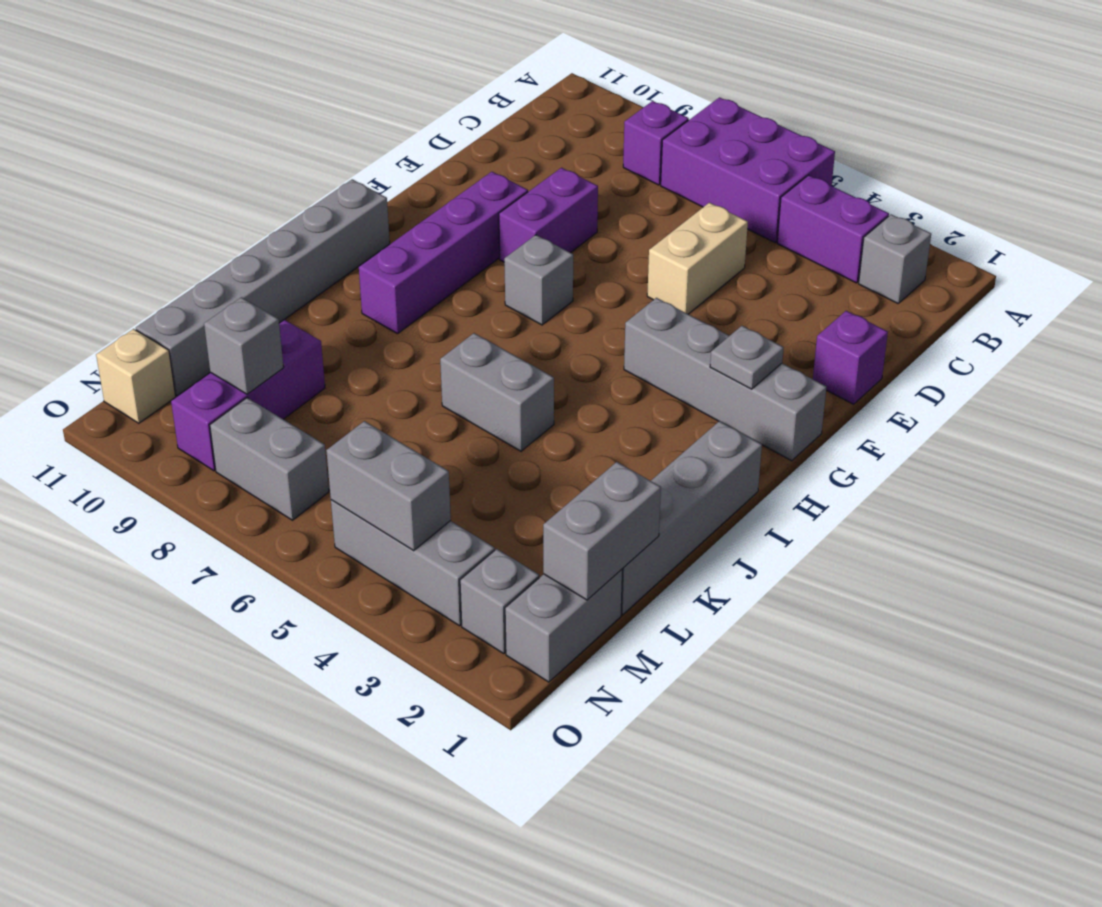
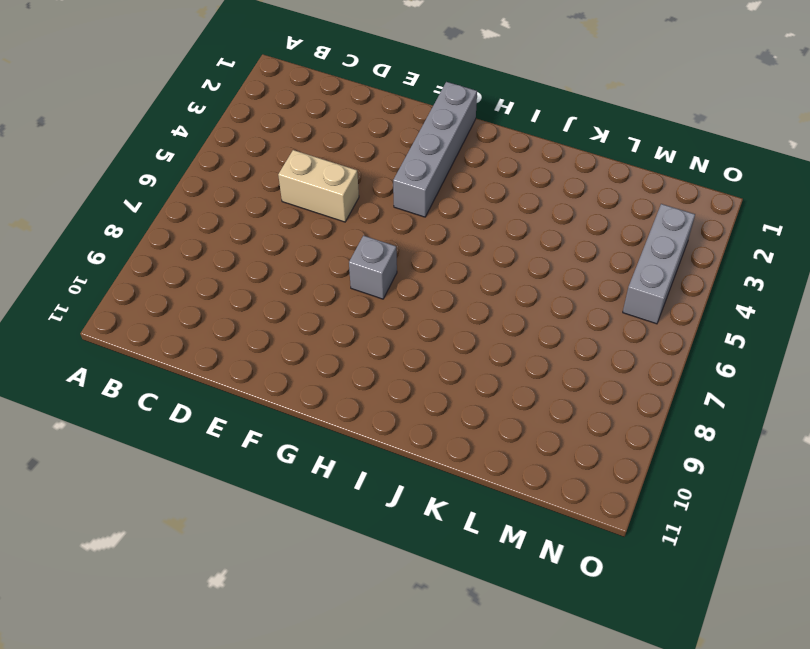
none -> purple 2x3 brick [661,97,835,242]
none -> grey 1x1 brick [859,214,931,303]
none -> purple 1x2 brick [777,175,889,283]

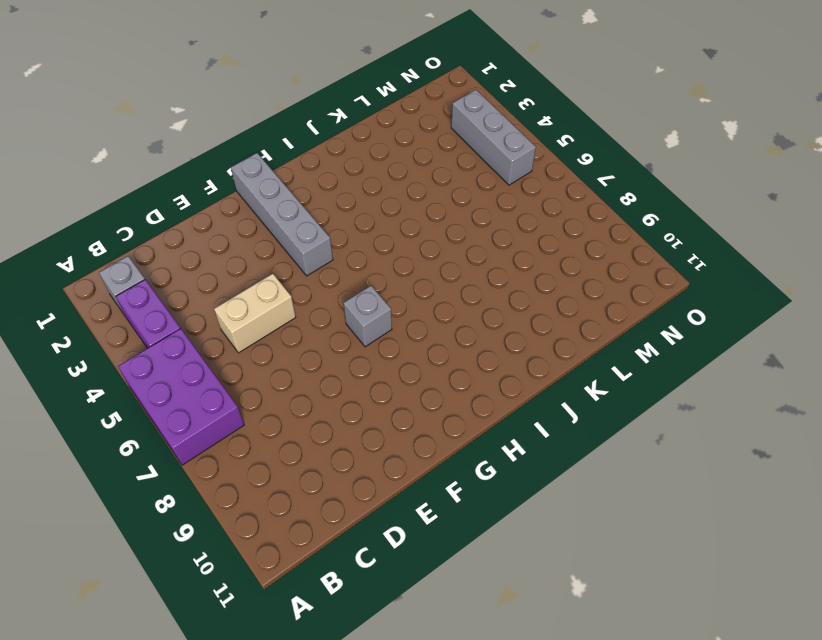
none -> purple 1x1 brick [623,101,689,185]
none -> purple 1x1 brick [813,311,888,404]
none -> purple 1x2 brick [499,168,598,262]

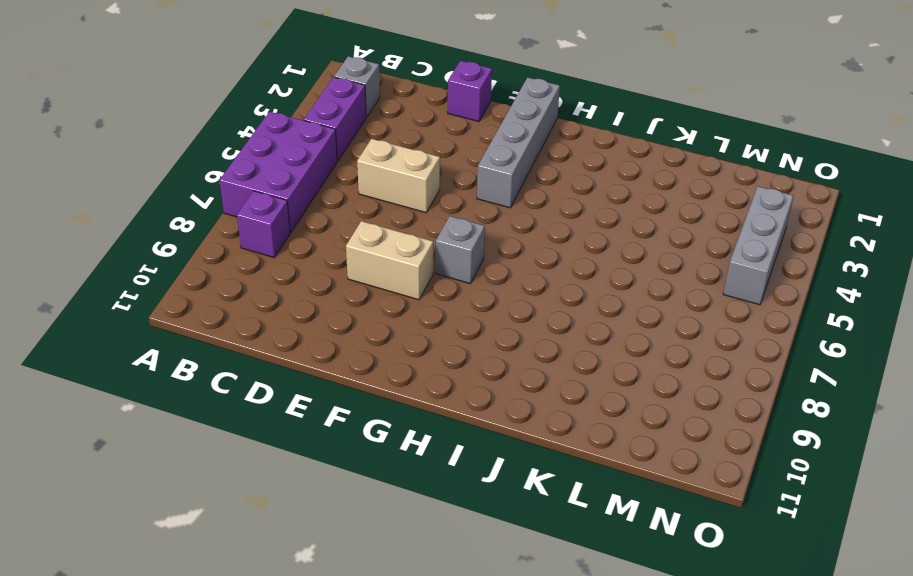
tan 1x2 brick [346,221,433,300] -> purple 1x2 brick [499,168,598,262]
none -> purple 1x4 brick [359,172,528,334]
none -> grey 1x6 brick [136,179,390,396]
none -> grey 1x4 brick [621,421,762,615]

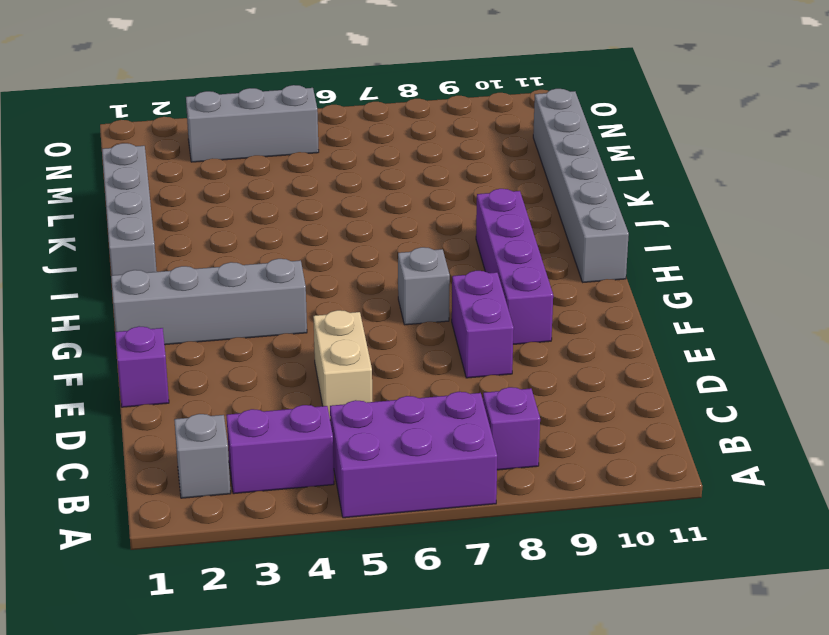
none -> grey 1x2 brick [440,333,554,451]
none -> purple 1x3 brick [171,320,325,471]
none -> grey 1x2 brick [505,569,623,682]

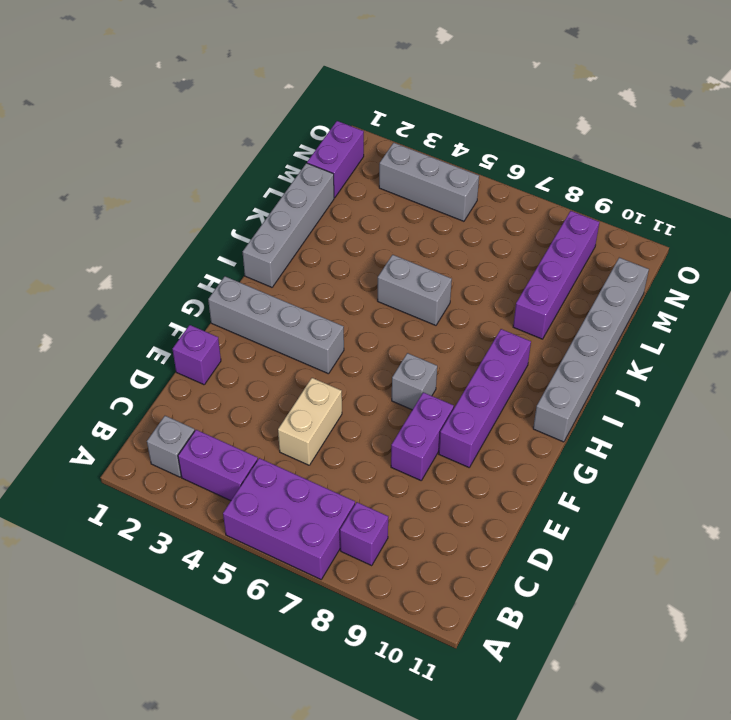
purple 1x4 brick [513,211,599,339] -> purple 1x3 brick [171,320,325,471]
purple 1x2 brick [307,121,364,198] -> grey 1x2 brick [505,569,623,682]
none -> grey 1x1 brick [460,549,539,653]
none -> grey 1x2 brick [210,398,329,520]
none -> tan 1x1 brick [96,329,176,423]

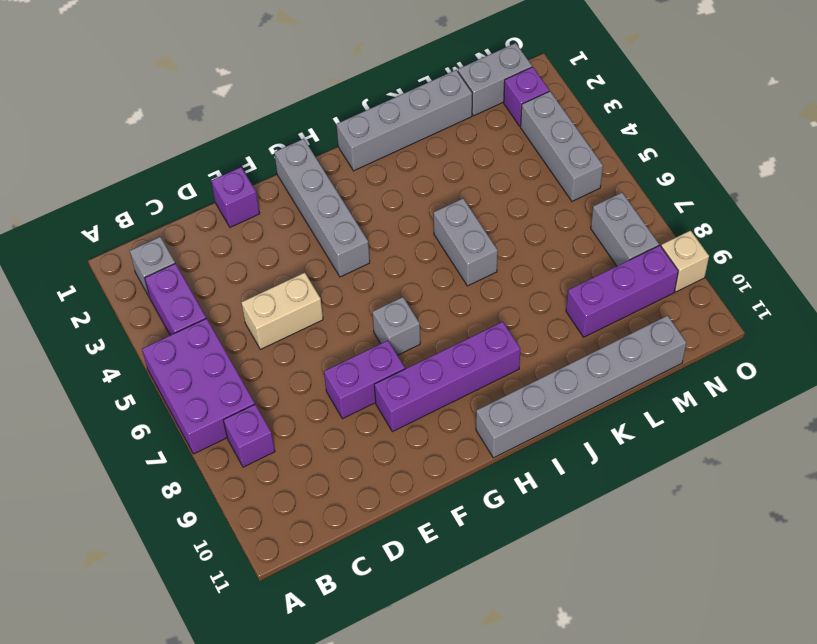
purple 1x1 brick [504,67,549,126] -> grey 1x1 brick [460,549,539,653]
tan 1x1 brick [661,230,709,292] -> tan 1x1 brick moved to [96,329,176,423]
none -> grey 1x1 plate [710,326,784,389]
none -> grey 1x2 brick [543,462,661,600]
none -> grey 1x1 brick [204,297,284,394]

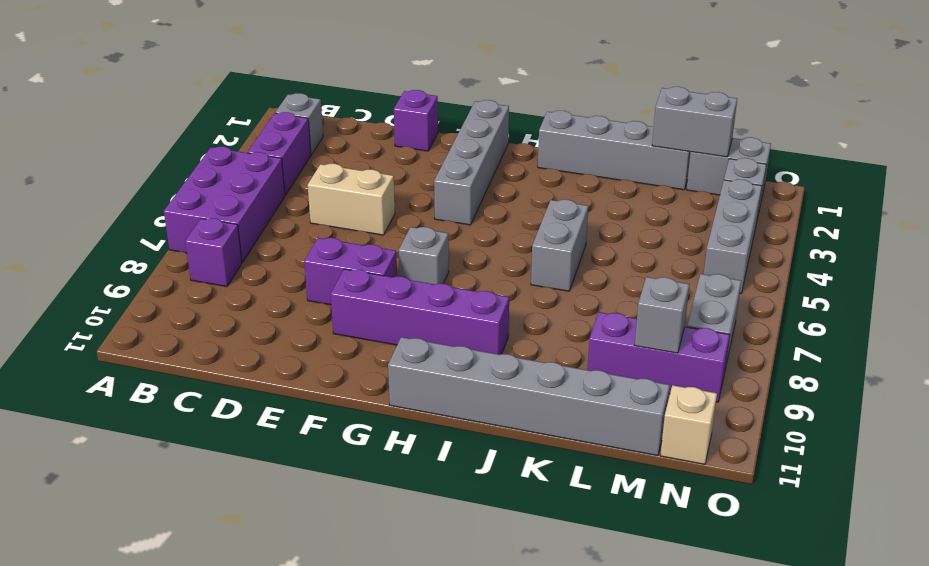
none -> grey 1x1 plate [710,326,784,389]
none -> grey 1x2 brick [326,421,451,551]

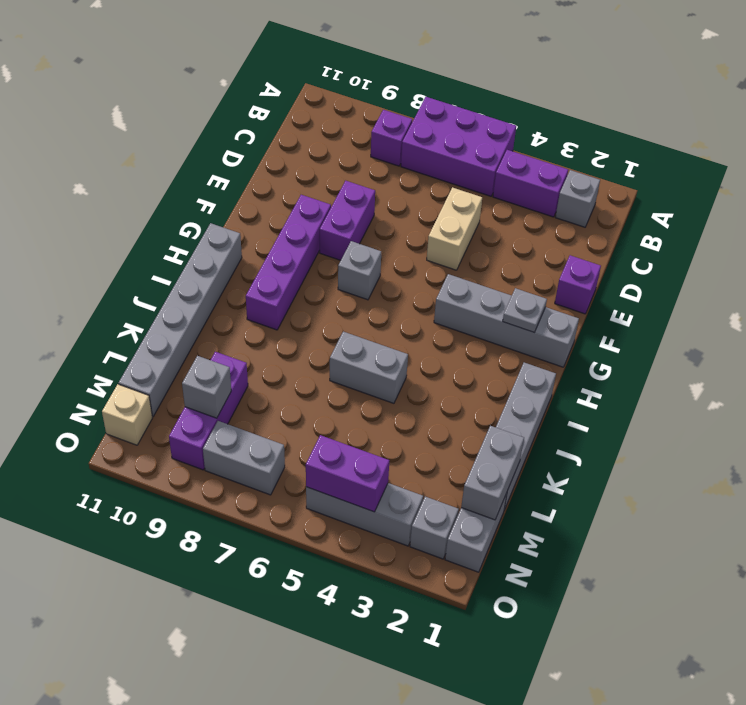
purple 1x2 brick [306,435,389,512] -> grey 1x2 brick [326,421,451,551]

